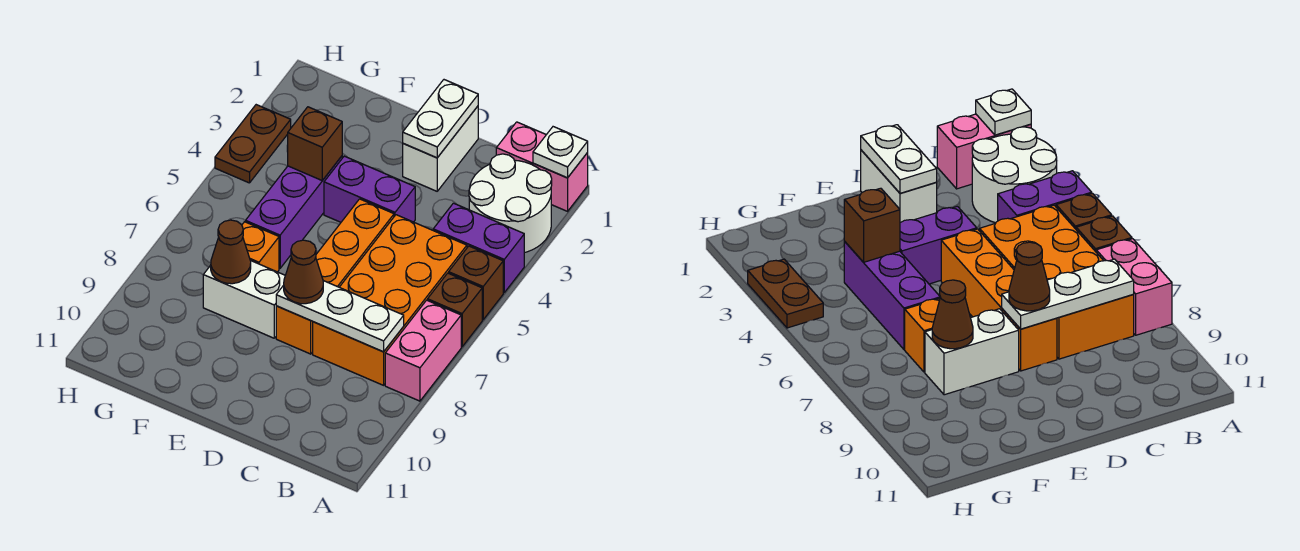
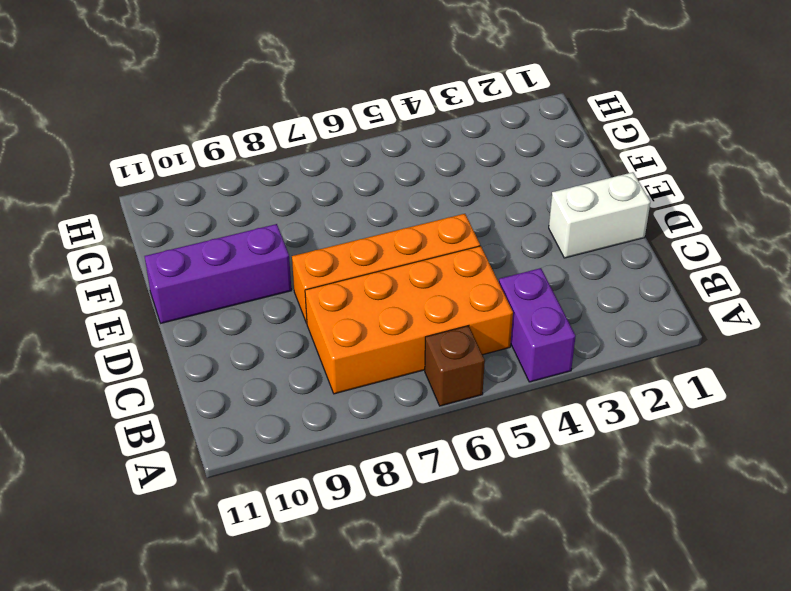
purple 1x3 brick [145,224,292,323] -> purple 1x3 brick moved to [246,156,342,268]
none -> pink 1x2 brick [496,122,588,211]
none -> white 2x2 round brick [469,154,552,253]
none -> brown 1x1 brick [449,246,503,320]

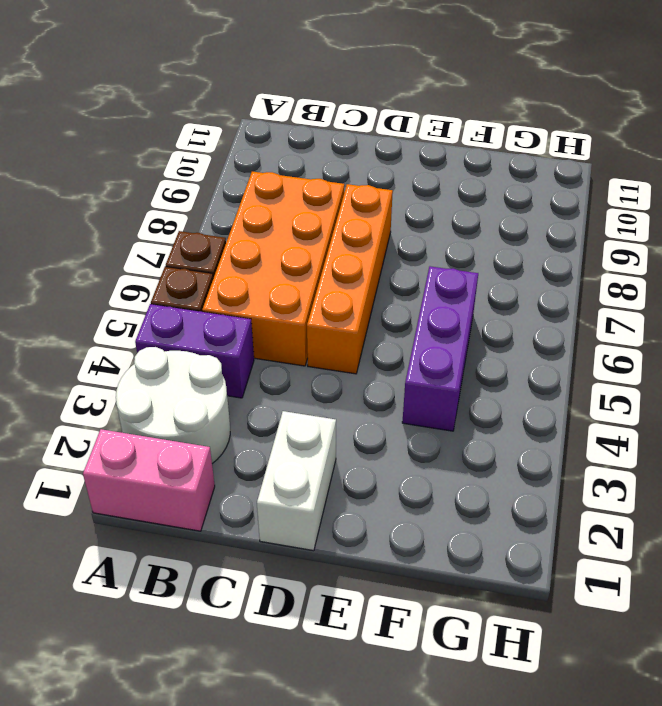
none -> pink 1x2 brick [385,300,461,401]
none -> purple 1x2 brick [324,156,415,222]
none -> white 1x2 brick [203,260,285,338]

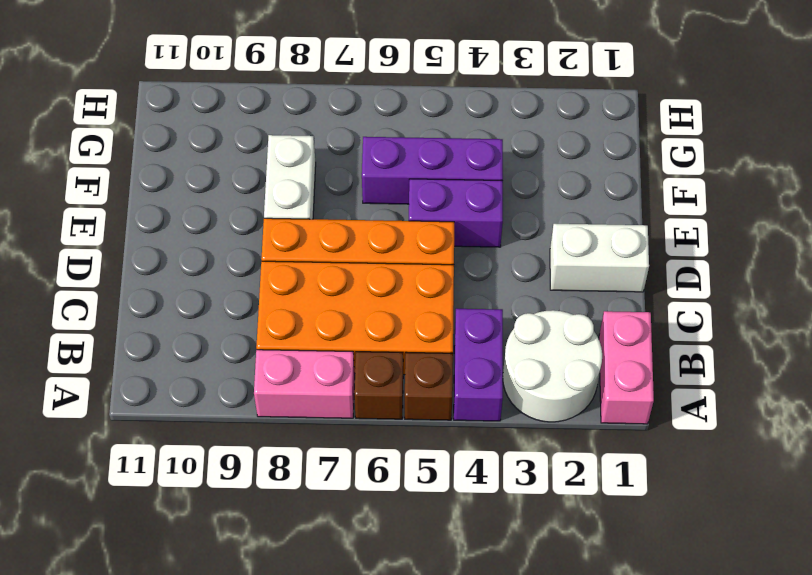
purple 1x2 brick [409,179,503,247] -> purple 1x2 brick turned to [324,156,415,222]
none -> orange 1x1 brick [242,222,279,272]
none -> brown 1x2 plate [215,105,291,183]
none -> white 1x1 plate [533,127,588,178]

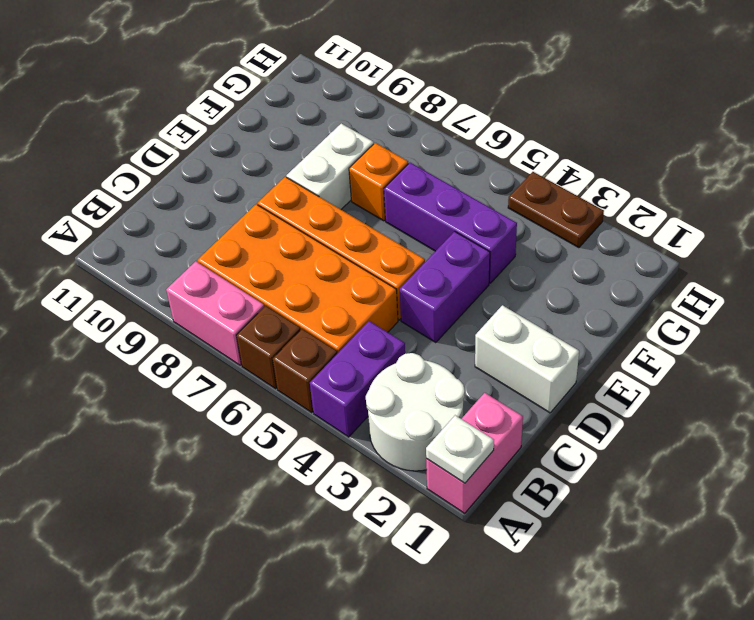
none -> white 1x3 plate [276,281,404,352]
none -> white 1x2 plate [403,80,478,158]
none -> brown 1x1 brick [288,107,342,180]

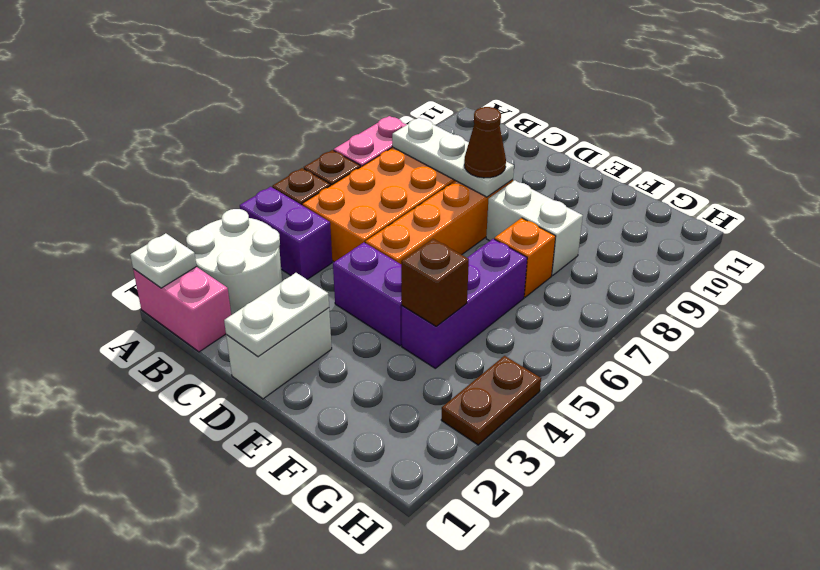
none -> brown 1x1 cone [211,220,251,284]

